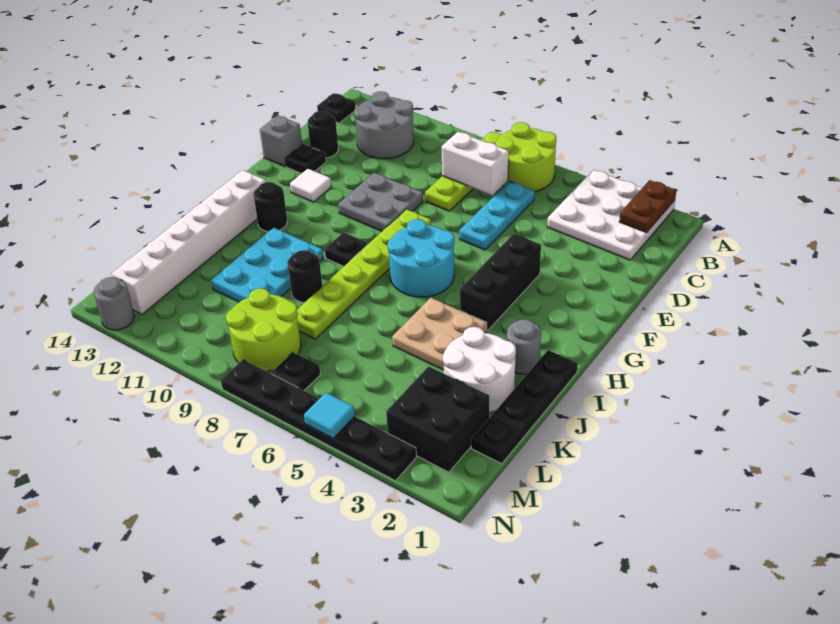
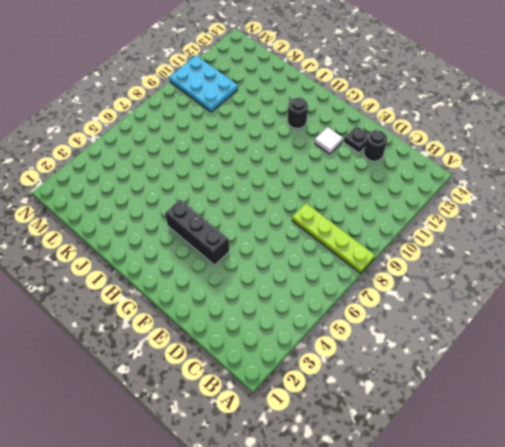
cyan 2x3 plate [169,56,238,112] -> cyan 2x3 plate moved to [211,227,323,302]
none -> white 3x3 plate [547,170,675,260]
none -> lime 2x2 round brick [495,122,556,191]
none -> grey 2x2 round brick [354,91,414,159]
none -> black 1x1 plate [317,93,355,123]

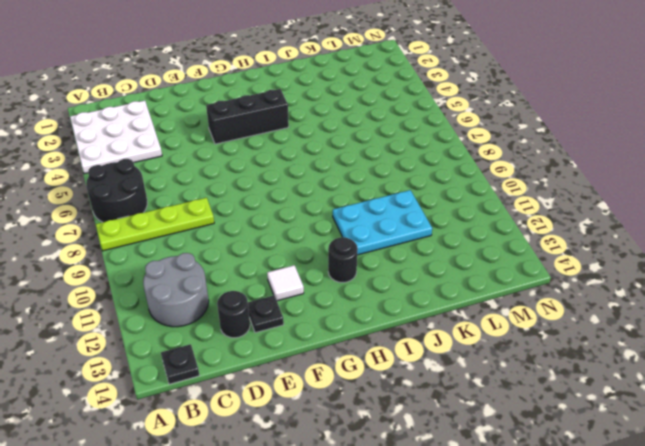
black 2x2 round brick [86,159,147,222] -> lime 2x2 round brick [495,122,556,191]
none -> cyan 1x3 plate [459,181,535,250]
none -> grey 2x2 plate [338,173,423,231]
none -> grey 1x1 brick [260,115,302,167]
none -> lime 1x6 plate [297,209,431,339]

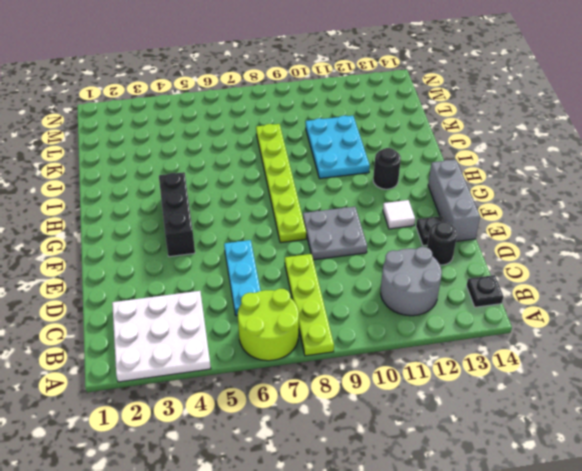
grey 1x3 brick [428,160,480,241] -> grey 1x1 brick [260,115,302,167]
none -> cyan 2x2 round brick [388,219,454,297]
none -> black 1x1 plate [325,232,368,266]
none -> white 1x6 brick [112,170,266,314]
none -> black 1x4 plate [471,350,578,464]

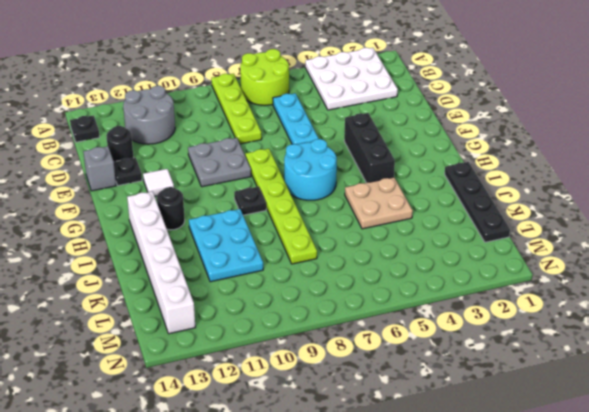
none -> grey 1x1 round brick [507,319,541,374]
none -> white 2x2 round brick [443,327,516,413]
none -> black 1x1 round brick [288,250,322,302]
none -> black 2x2 brick [386,367,489,472]

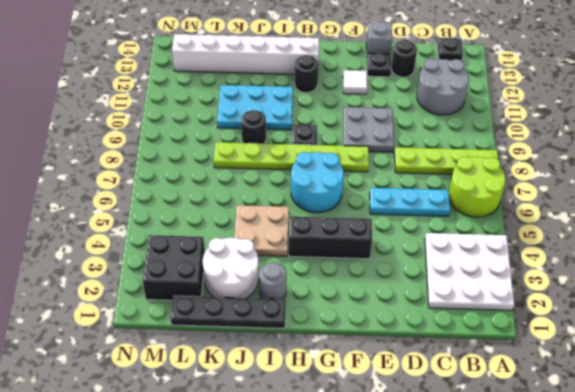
none -> lime 2x2 round brick [226,288,301,371]
none -> black 1x1 plate [271,352,320,390]
none -> black 1x6 plate [221,360,416,481]
none -> grey 1x1 round brick [94,277,134,330]

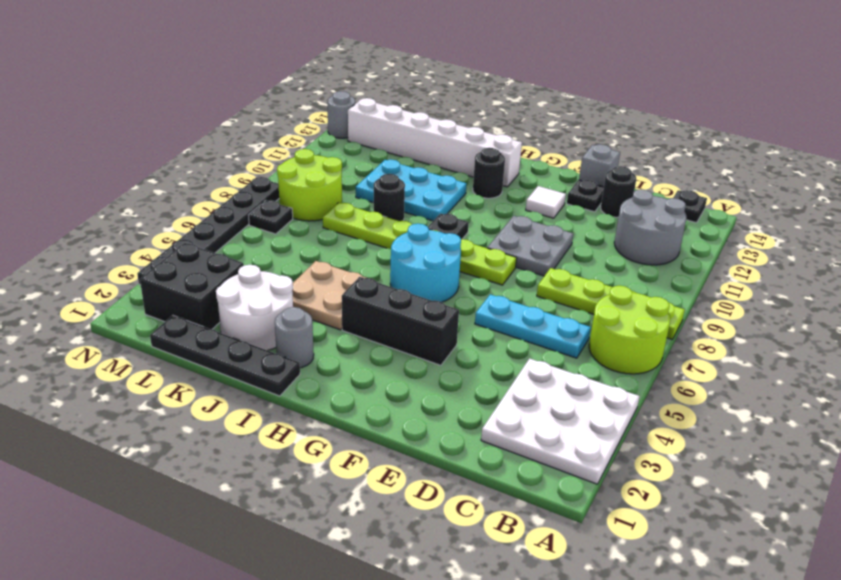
none -> brown 1x2 plate [619,180,676,233]
none -> white 1x2 brick [441,132,509,196]
none -> cyan 1x1 tile [304,393,355,439]

